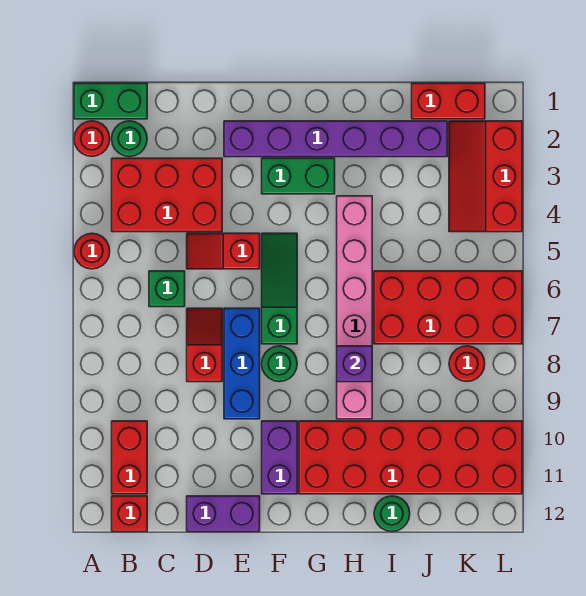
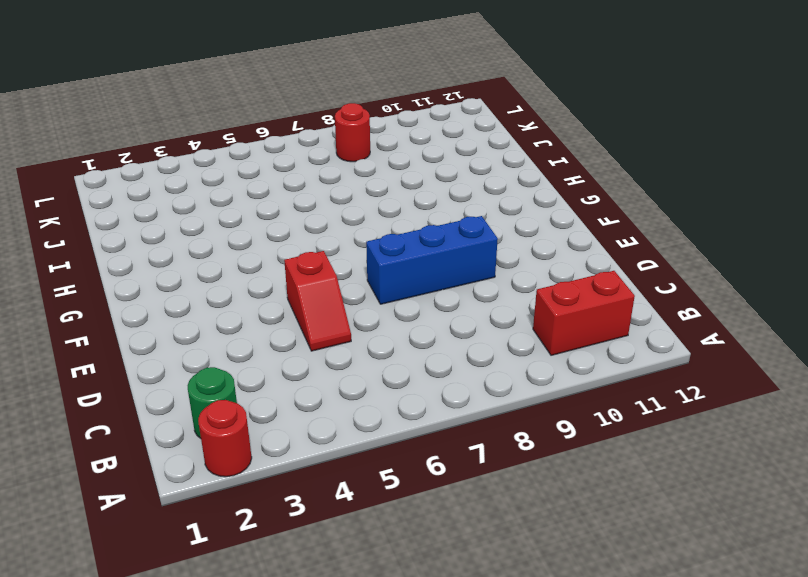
none -> green 1x2 brick [74,83,147,119]
none -> red 1x1 round brick [74,233,110,269]
none -> red 2x3 brick [112,158,222,232]

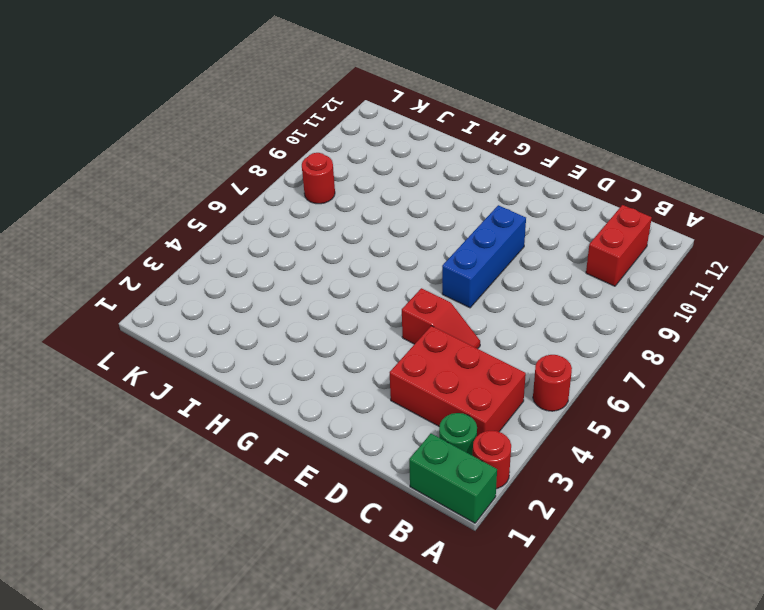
none -> red 1x1 brick [112,496,147,532]
none -> green 1x1 brick [149,271,185,307]
none -> red 1x2 slope [187,308,222,382]

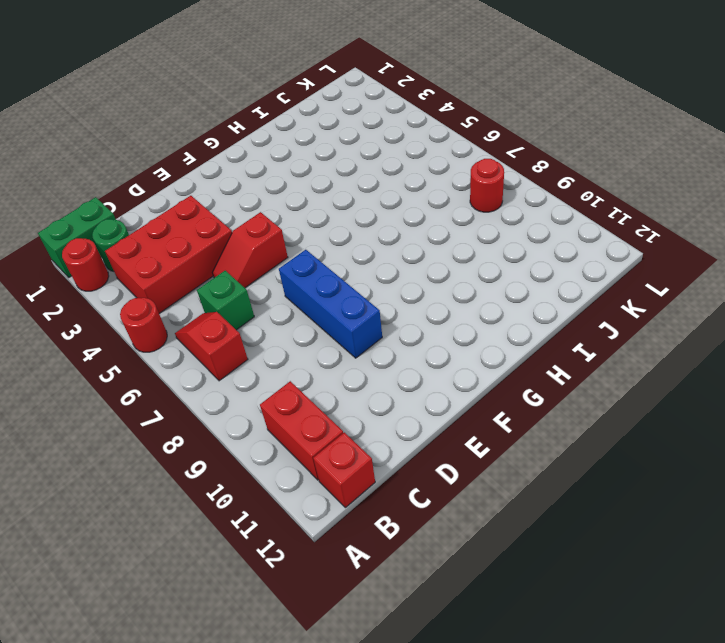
red 1x2 slope [175,312,248,381] -> red 1x2 slope moved to [187,308,222,382]
none -> purple 1x2 brick [187,496,260,532]
none -> purple 1x6 brick [224,121,447,157]
none -> green 1x2 brick [262,158,335,194]

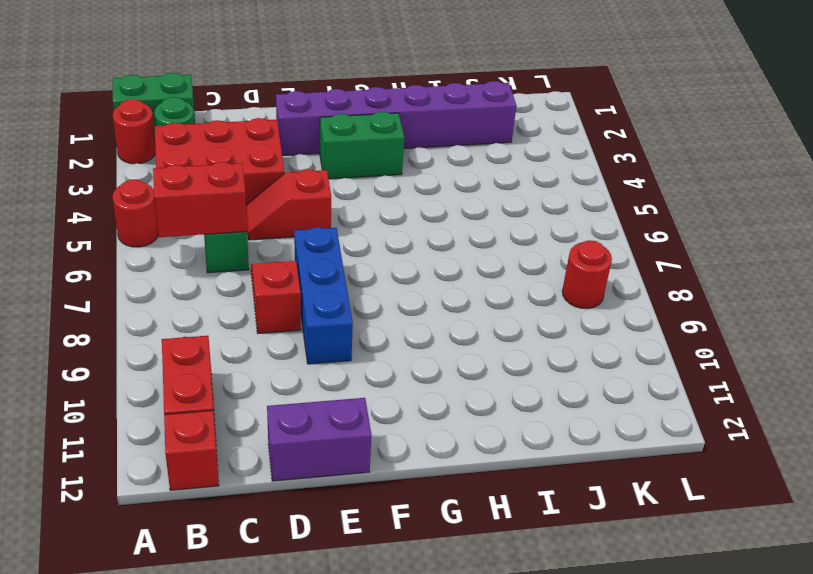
red 1x2 brick [153,162,247,237] -> red 1x2 brick moved to [412,83,485,119]
none -> green 1x3 slope [262,233,297,344]
none -> green 1x1 round brick [262,346,297,382]
none -> purple 1x2 brick [262,421,297,494]

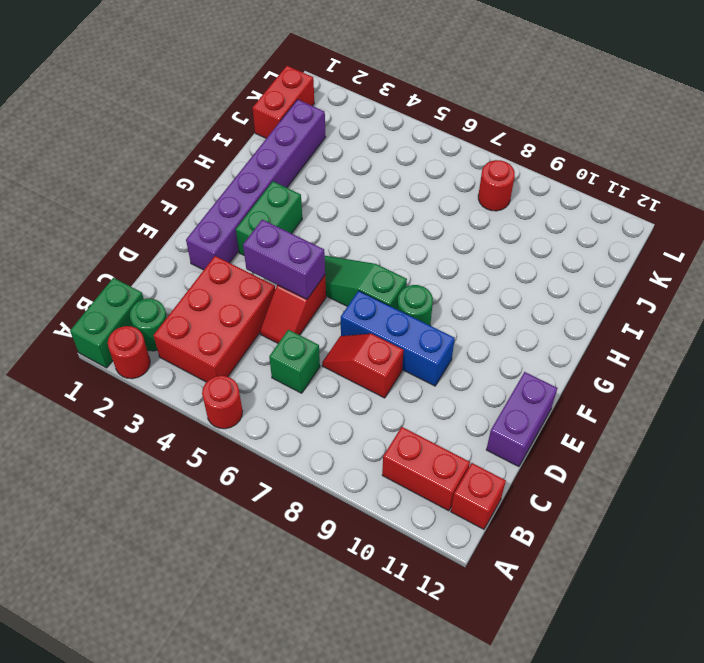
purple 1x2 brick [243,220,325,299] -> purple 1x2 brick moved to [262,421,297,494]
none -> red 2x6 brick [299,421,522,494]
none -> pink 1x6 brick [337,196,372,419]
none -> red 2x4 brick [374,271,522,344]

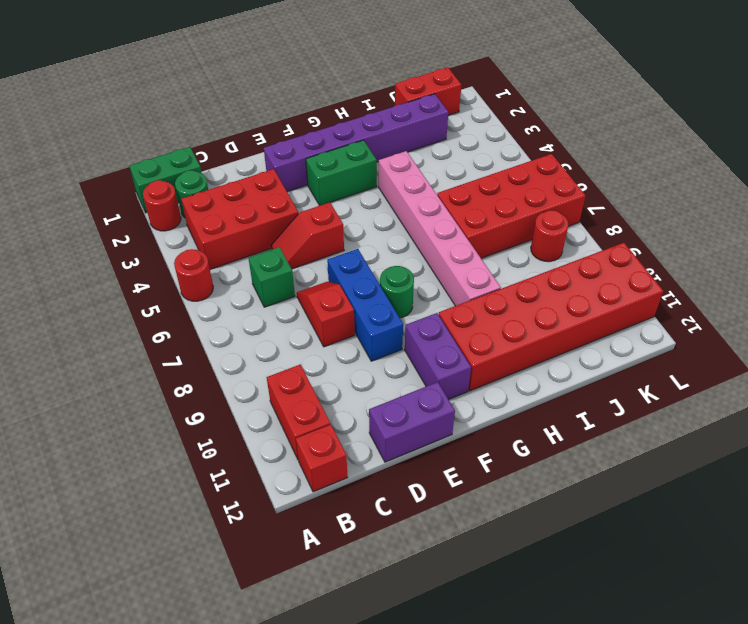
none -> green 1x3 slope [262,233,297,344]
none -> green 1x1 round brick [374,496,410,532]
none -> red 2x3 slope [449,121,522,232]

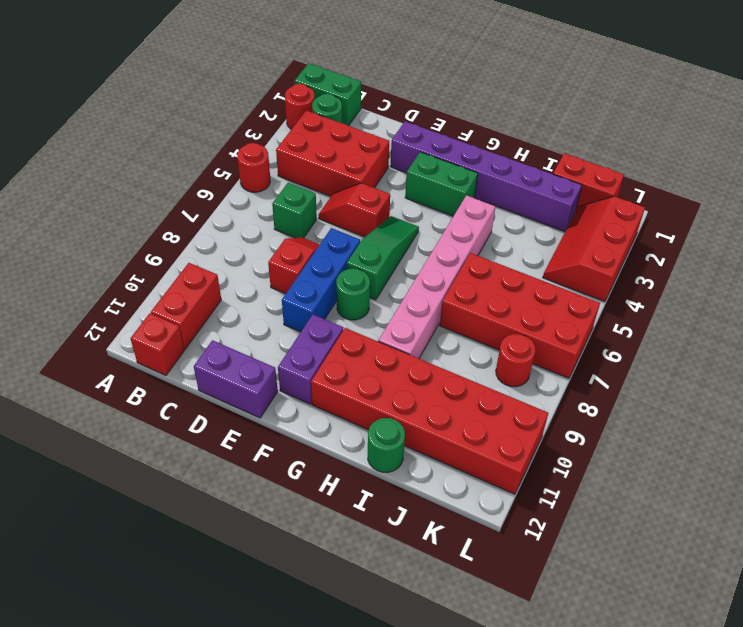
none -> purple 1x1 brick [337,346,372,382]

